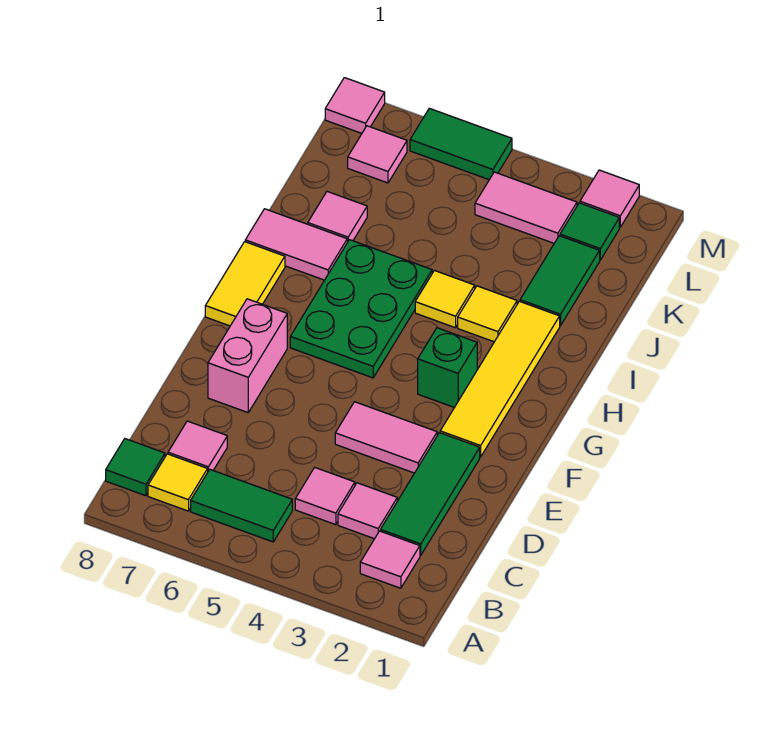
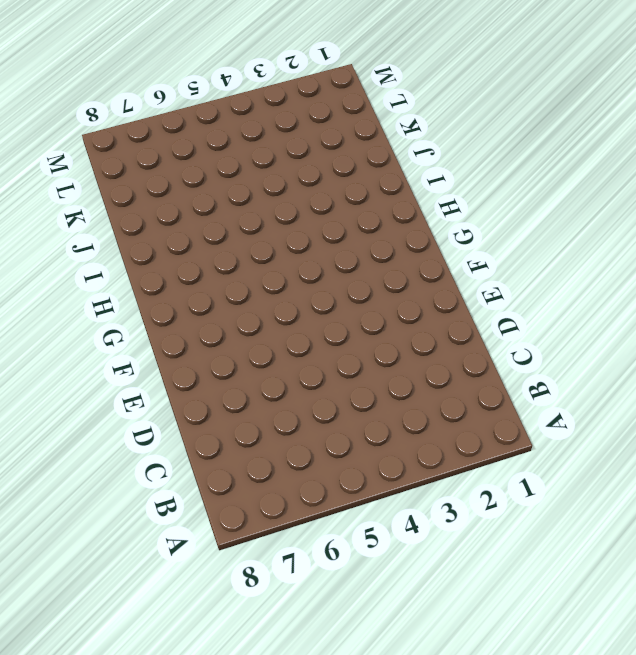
none -> pink 1x1 tile [360,531,420,588]
none -> green 1x2 tile [191,470,292,542]
none -> yellow 1x1 tile [148,454,208,511]

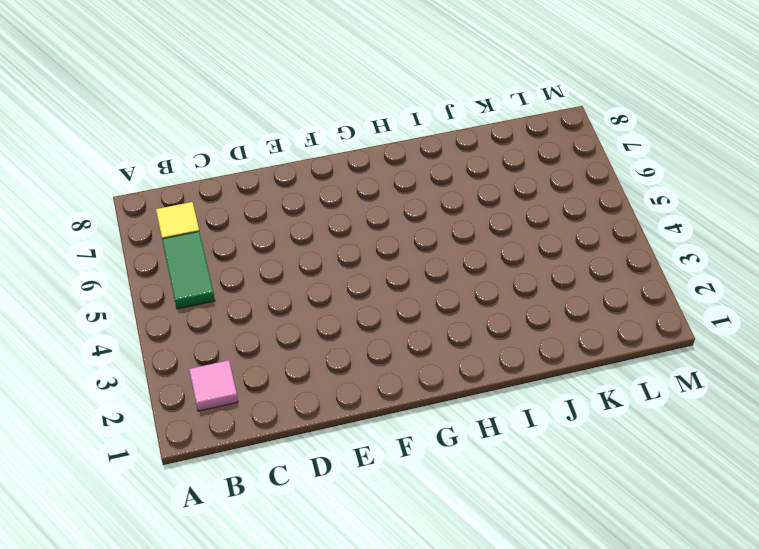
none -> green 1x1 tile [106,439,165,496]
none -> green 1x3 tile [380,433,480,555]
none -> pink 1x1 tile [338,483,397,539]

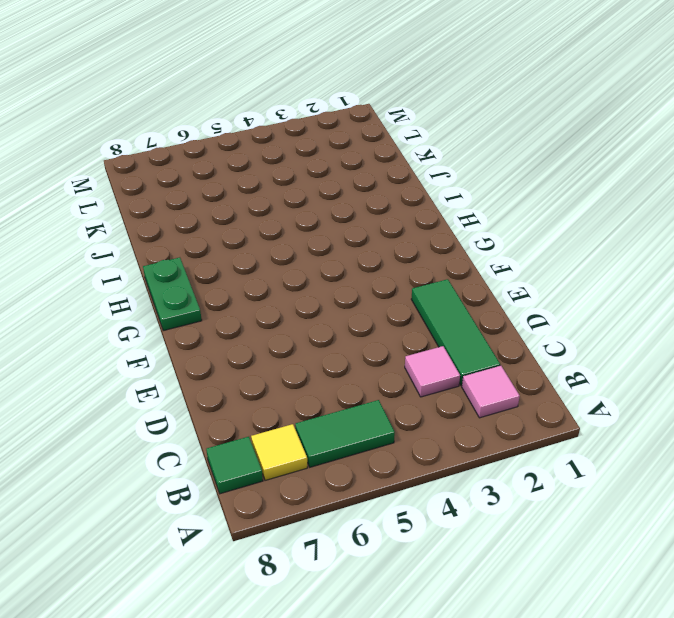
green 1x2 plate [143,257,202,331] -> yellow 1x2 tile [205,242,285,326]
none -> pink 1x1 tile [295,467,355,525]
none -> pink 1x1 tile [168,421,227,471]
none -> pink 1x2 tile [335,402,437,473]

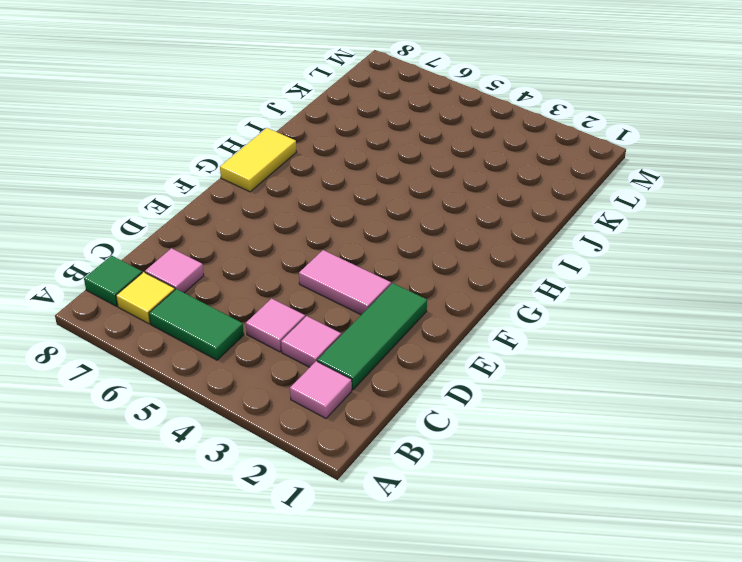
none -> pink 1x2 brick [208,299,287,413]
none -> yellow 1x4 tile [440,301,560,457]
none -> green 1x1 brick [418,328,477,407]

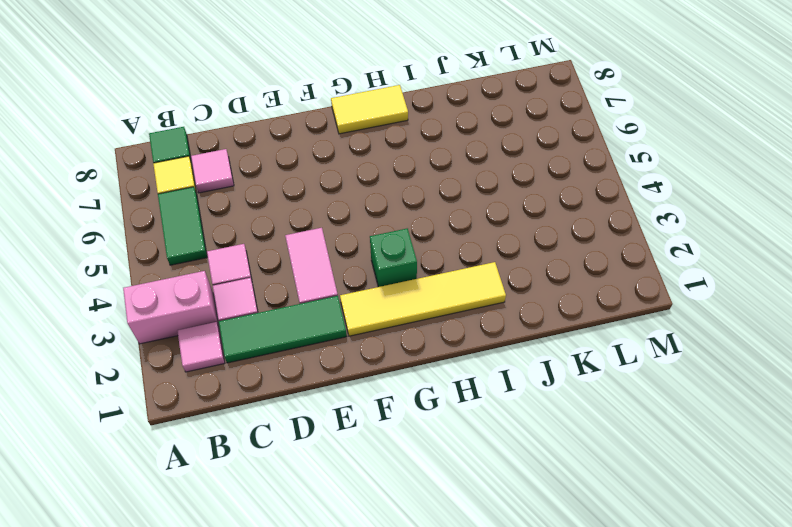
pink 1x2 brick [123,271,219,344] -> pink 1x2 brick moved to [208,299,287,413]
none -> green 2x3 plate [290,240,432,378]
none -> yellow 1x1 tile [458,286,517,342]
none -> yellow 1x1 tile [415,270,475,328]

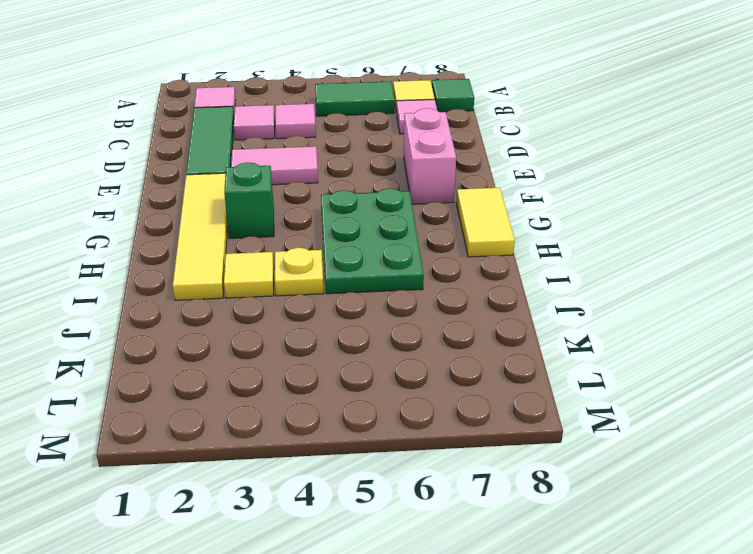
yellow 1x1 plate [275,248,324,296] -> yellow 1x1 tile [415,270,475,328]
none -> pink 1x2 tile [245,209,347,280]
none -> green 1x2 tile [520,236,600,326]
none -> pink 1x1 tile [308,192,367,242]

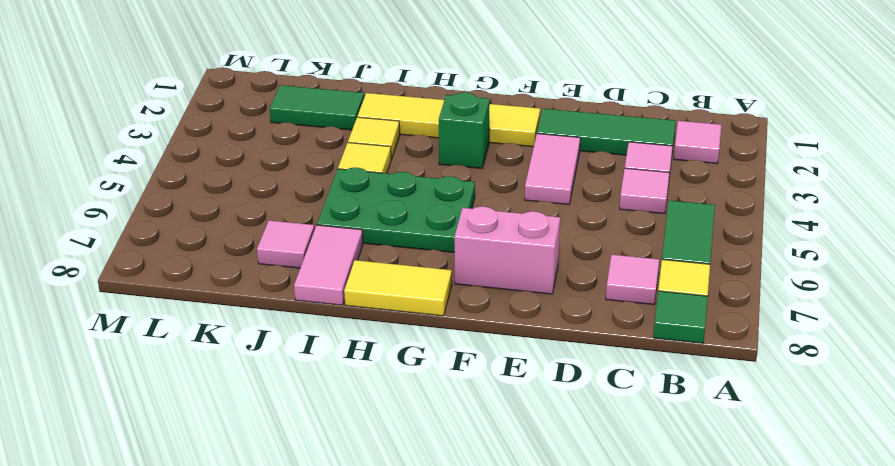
none -> green 1x1 tile [560,203,619,260]
none -> pink 1x2 tile [475,172,577,243]
none -> pink 1x1 tile [348,126,407,183]

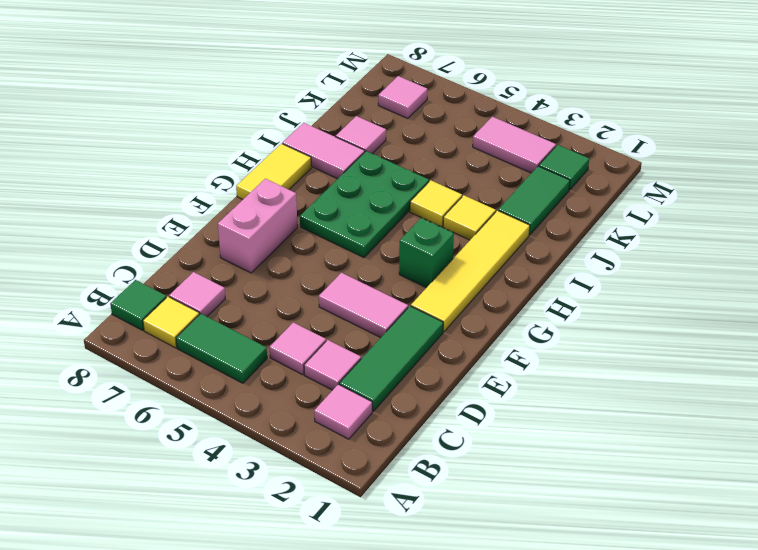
none -> pink 1x1 tile [580,170,639,227]
none -> green 1x2 tile [410,108,512,180]
none -> pink 1x1 tile [325,78,385,133]

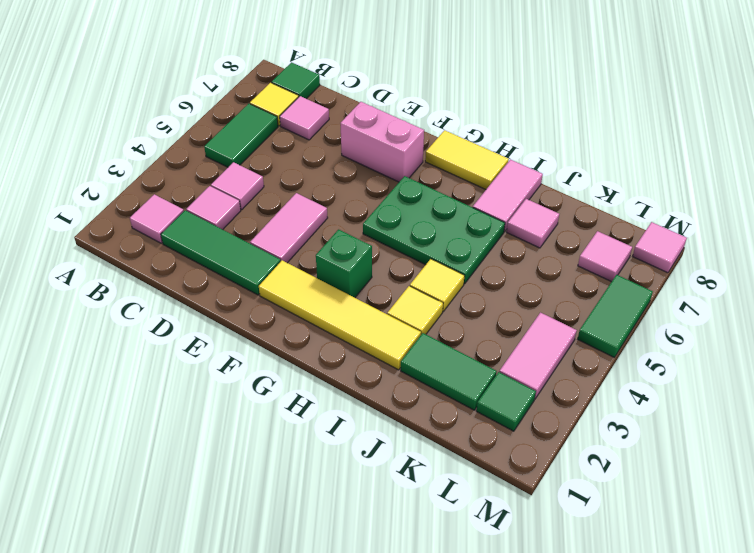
none -> pink 1x1 tile [580,170,639,227]

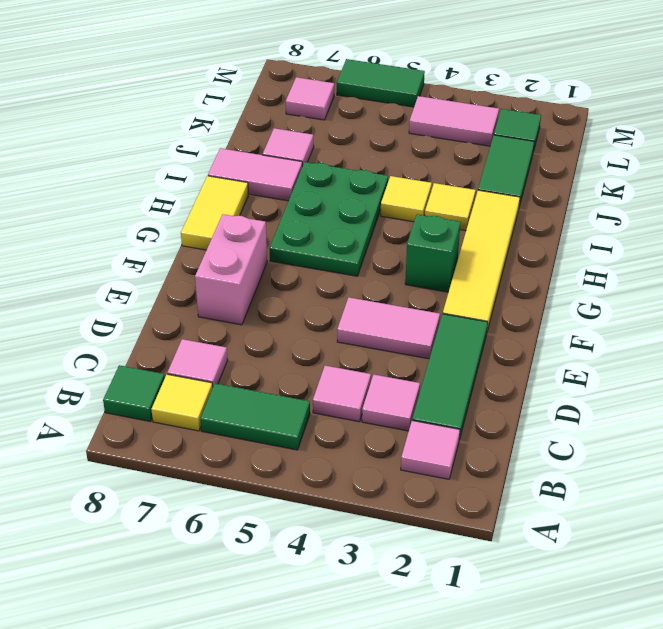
none -> pink 1x1 tile [580,170,639,227]
none -> pink 1x1 tile [325,78,385,133]

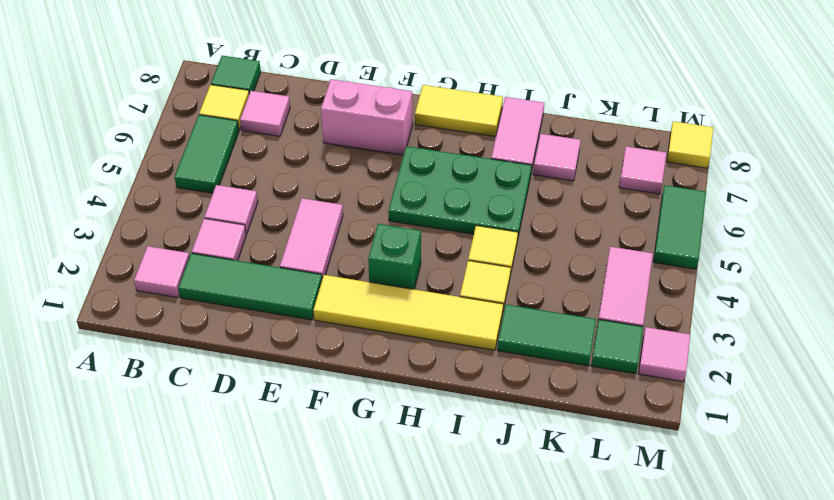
yellow 1x1 tile [667,121,713,168] -> pink 1x1 tile [325,78,385,133]

